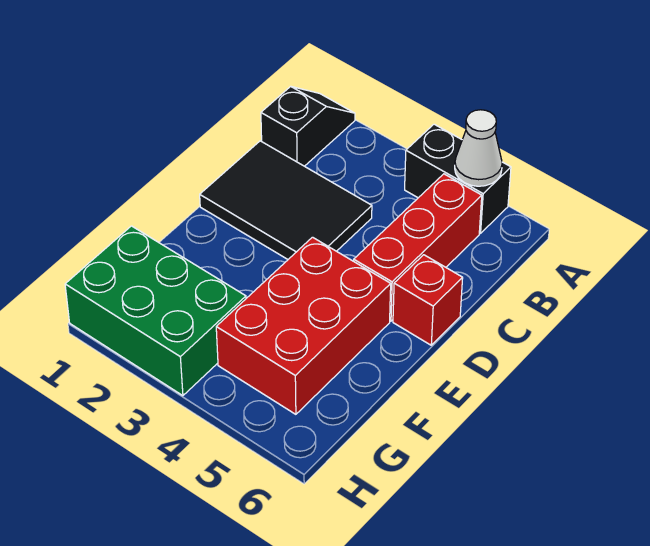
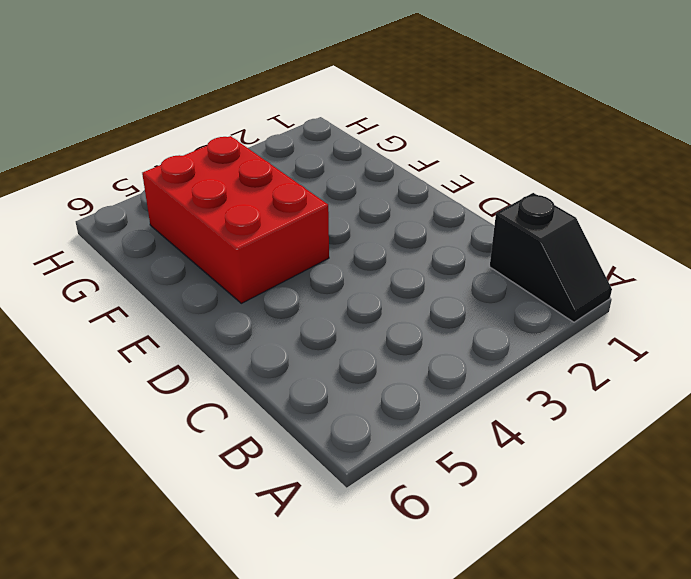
none -> black 1x2 brick [405,124,511,233]
none -> red 1x3 brick [354,174,482,321]

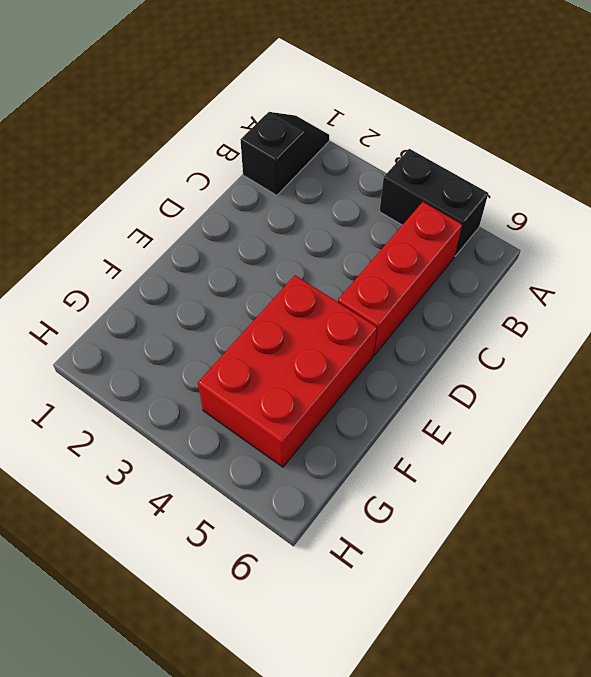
none -> black 2x3 tile [200,141,372,259]
none -> red 1x1 brick [393,255,463,345]

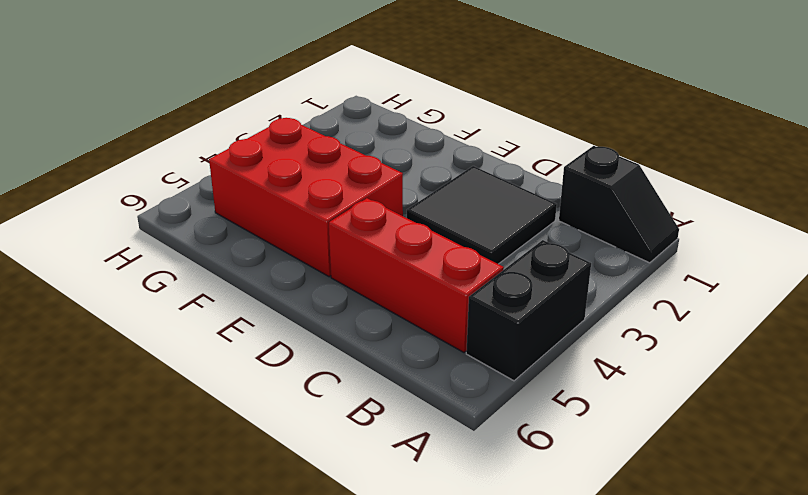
black 2x2 tile [407,166,557,264] -> black 2x3 tile [200,141,372,259]
none -> red 1x1 brick [393,255,463,345]
none -> green 2x3 brick [65,226,246,396]

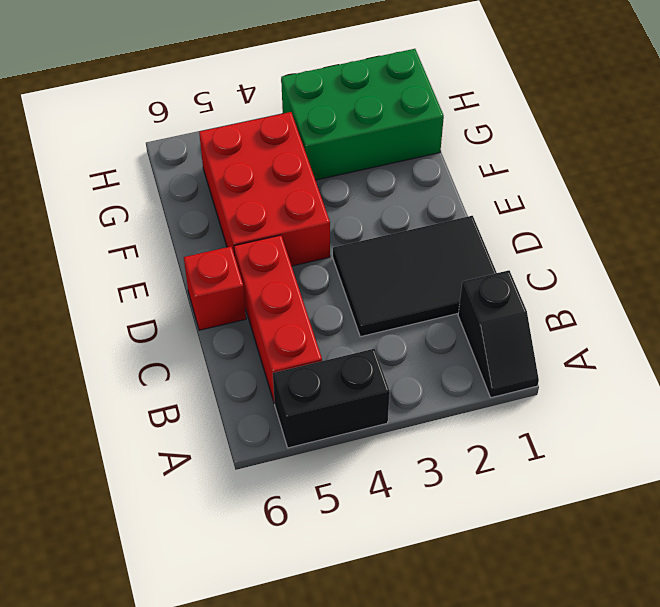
none -> white 1x1 cone [455,110,502,186]

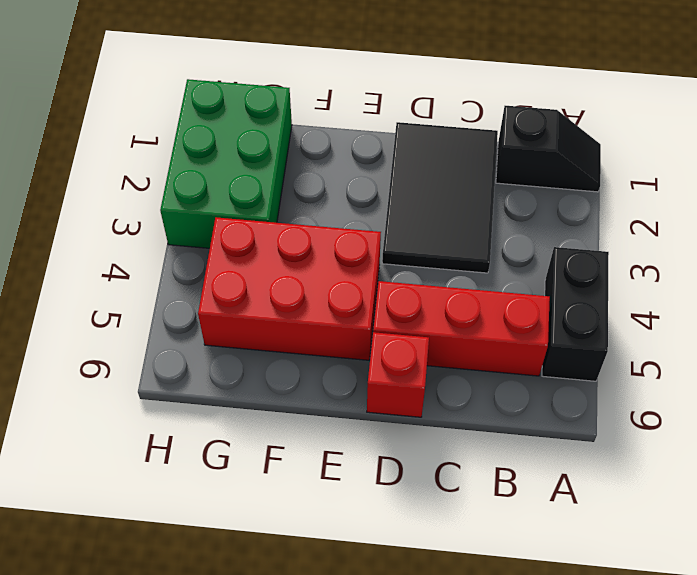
none -> white 1x1 cone [455,110,502,186]

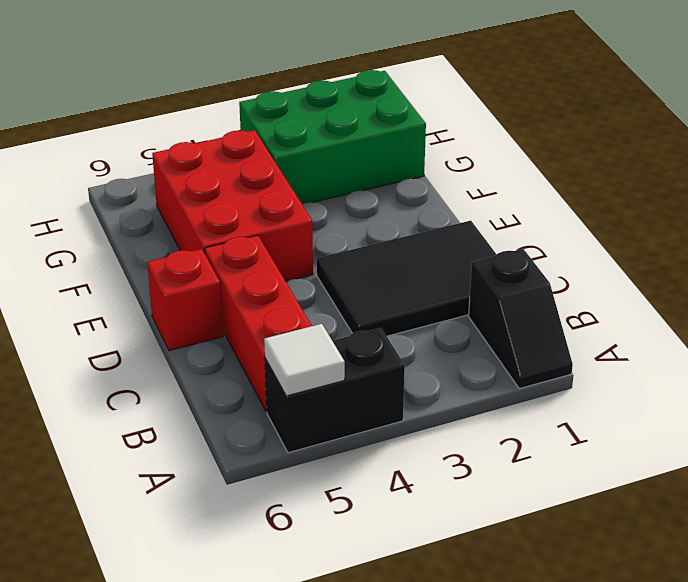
white 1x1 tile [264,324,345,396] -> white 1x1 cone [455,110,502,186]

